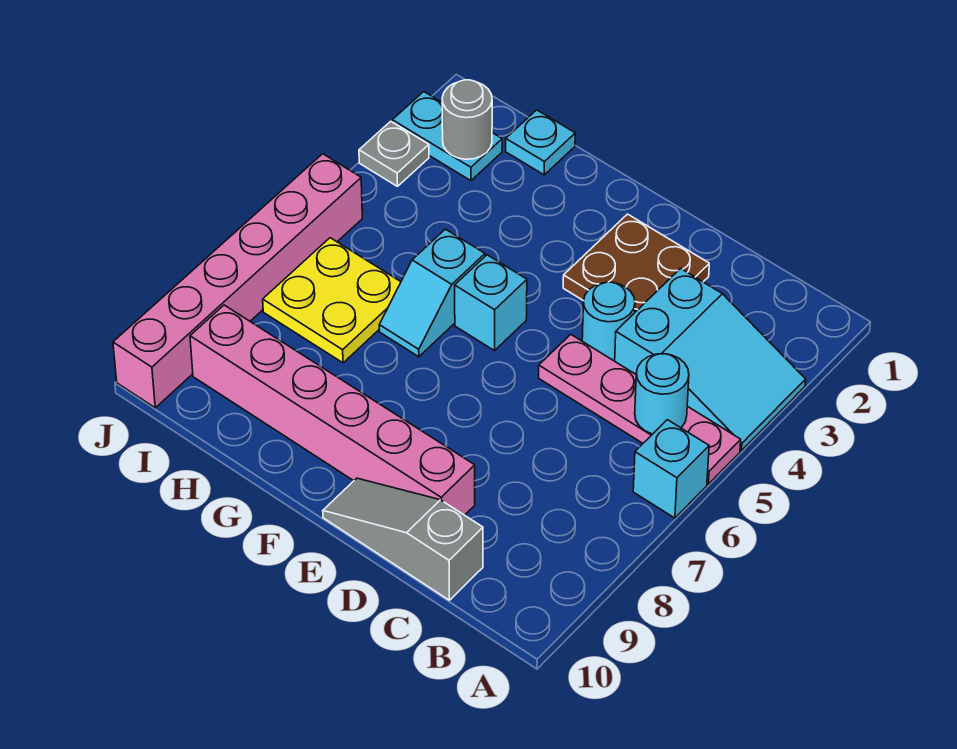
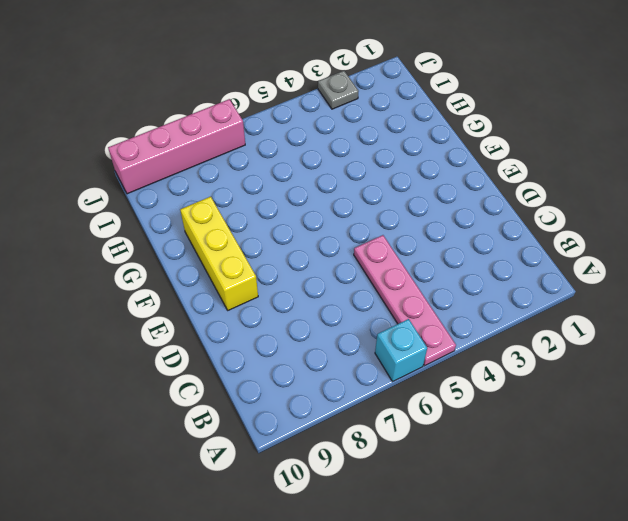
yellow 1x3 brick [180,197,258,310] -> pink 1x6 brick [190,305,475,515]
pink 1x4 brick [108,99,245,194] -> pink 1x6 brick [113,154,362,408]
none -> cyan 2x3 slope [615,269,806,451]
none -> grey 1x3 slope [323,478,483,600]
none -> brown 2x2 plate [563,214,709,312]

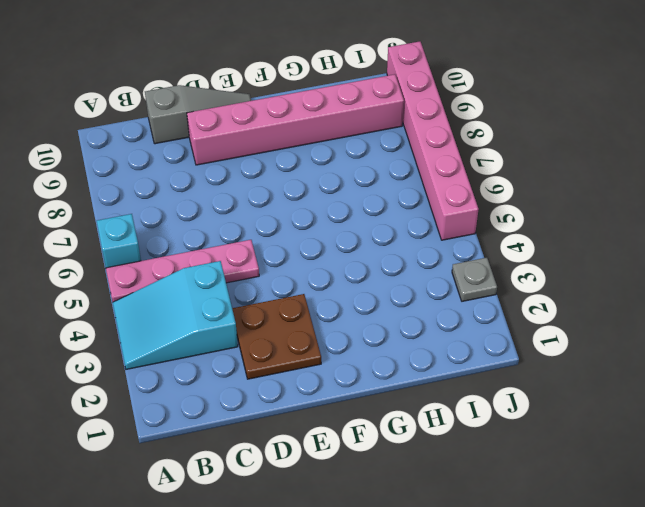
none -> cyan 1x1 round brick [582,282,635,361]
none -> cyan 1x1 brick [455,255,527,351]
none -> cyan 1x2 slope [379,229,485,357]

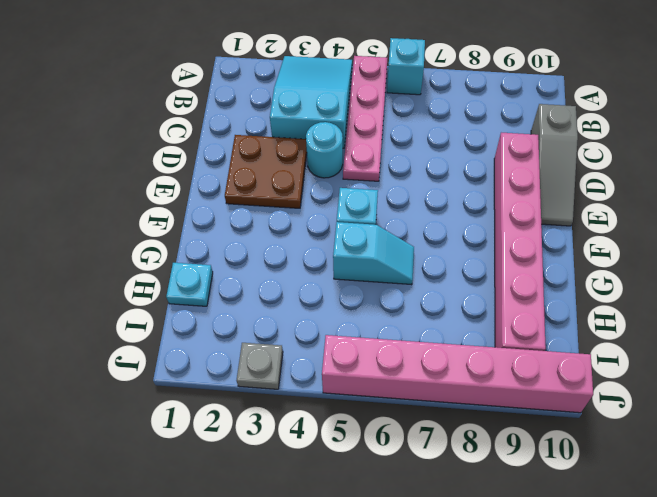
none -> yellow 2x2 plate [263,238,401,363]
none -> cyan 1x2 plate [392,92,502,181]
none -> cyan 1x1 round brick [635,354,689,434]

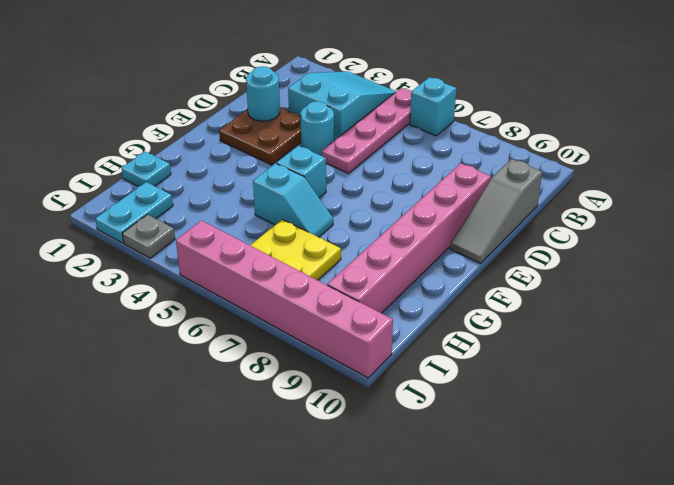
cyan 1x1 round brick [246,66,280,121] -> cyan 1x1 round brick moved to [635,354,689,434]
none -> grey 1x1 round brick [442,80,492,159]

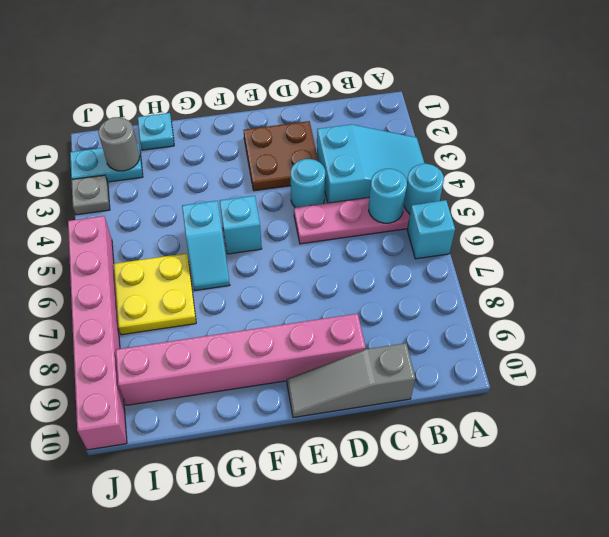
cyan 1x1 round brick [404,164,444,214] -> none

